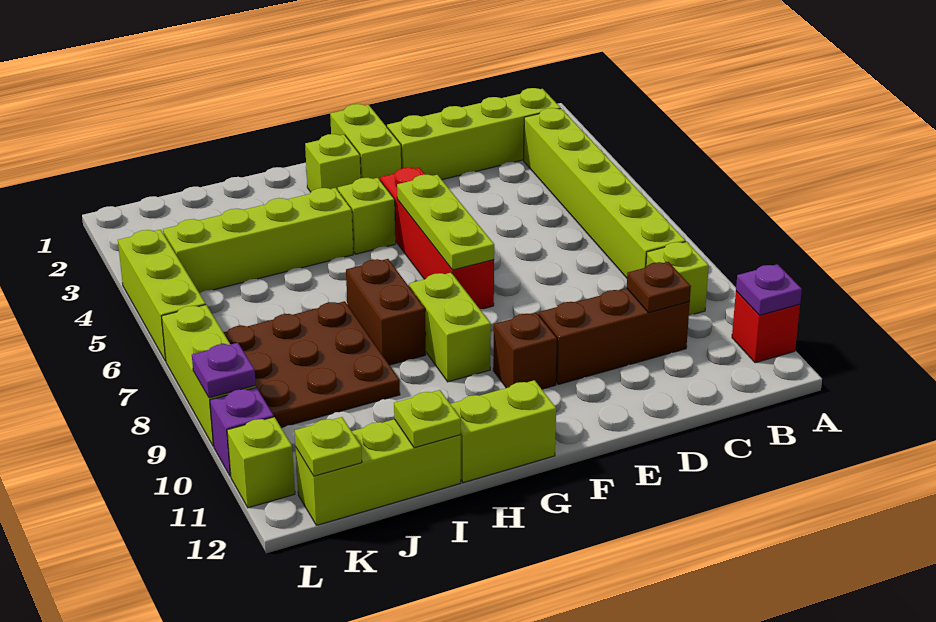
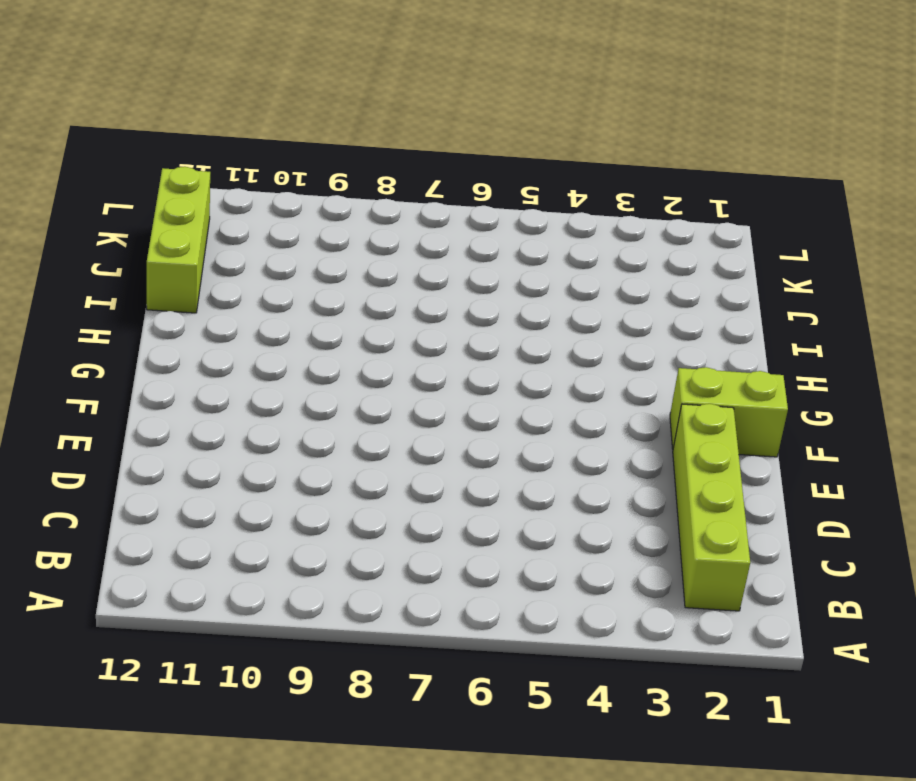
none -> red 1x1 brick [732,291,800,363]
none -> lime 1x6 brick [524,108,686,278]
none -> lime 1x1 brick [646,242,709,315]

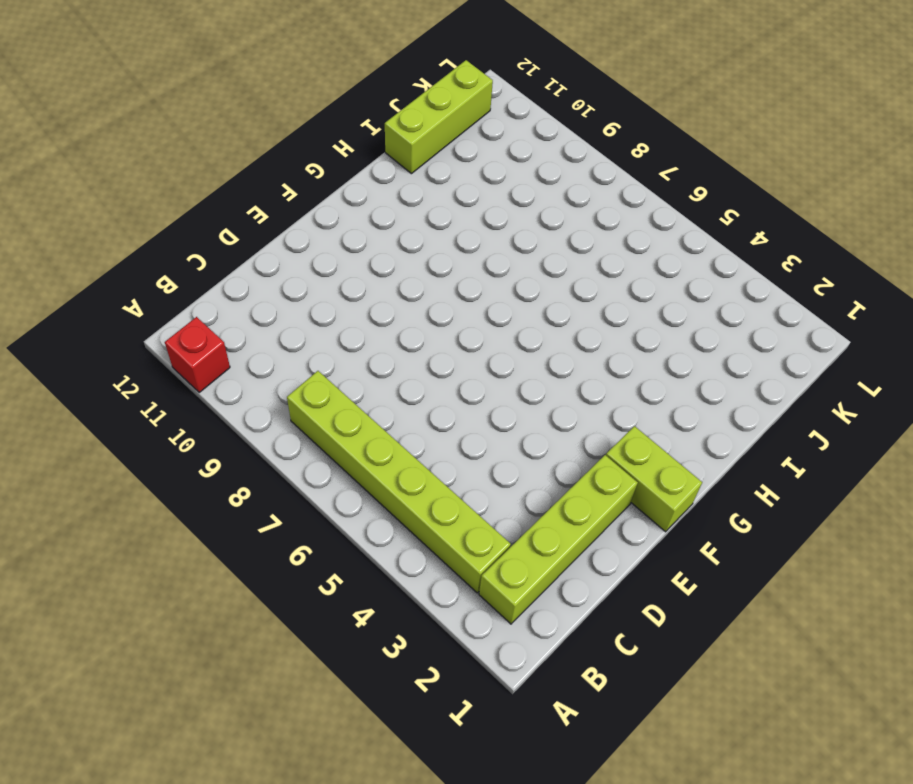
none -> lime 1x1 brick [646,242,709,315]
none -> brown 1x3 brick [539,288,690,385]
none -> red 1x4 brick [380,168,494,309]

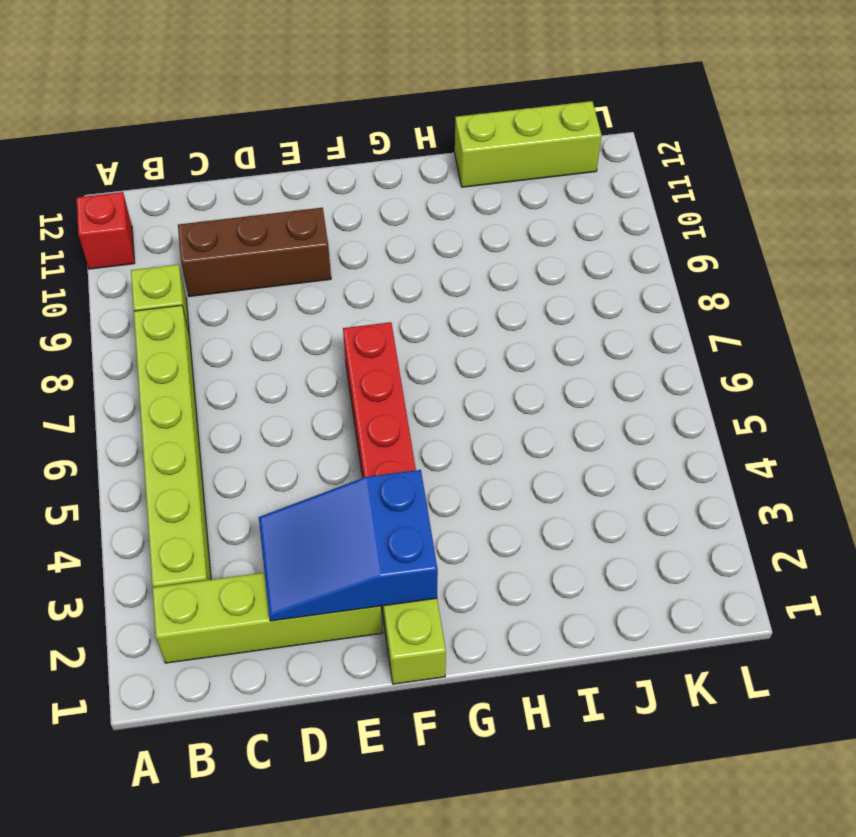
blue 2x3 slope [259,470,438,621] -> none
none -> brown 1x1 brick [493,313,557,389]
none -> lime 1x1 brick [305,134,361,192]
none -> lime 1x1 brick [338,178,396,254]

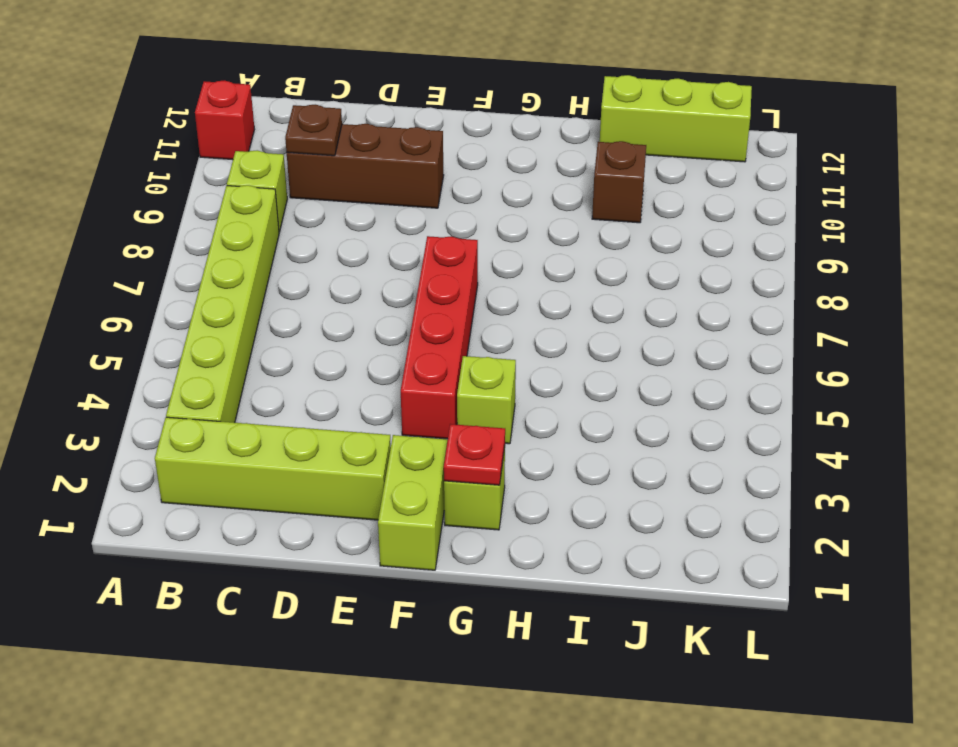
red 1x1 plate [444,424,505,485] -> none
brown 1x1 brick [592,141,646,223] -> brown 1x1 brick moved to [493,313,557,389]
none -> lime 1x2 brick [409,273,491,382]
none -> lime 1x2 brick [451,380,556,483]
none -> lime 1x4 brick [163,188,353,293]

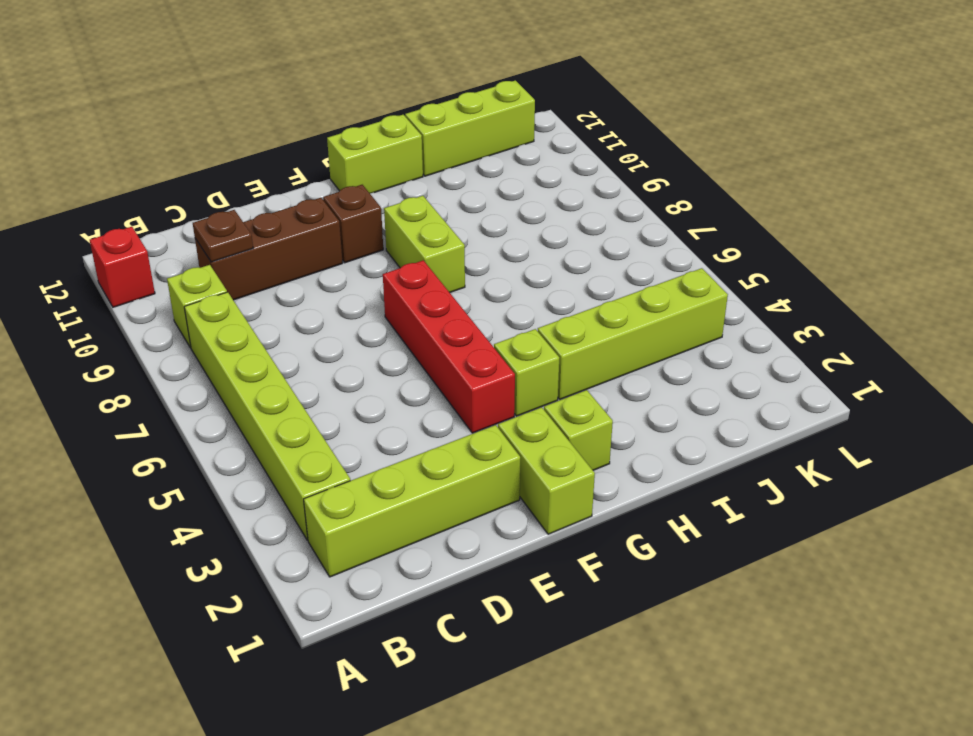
none -> brown 1x2 brick [346,259,426,365]
none -> brown 3x3 plate [223,301,400,428]
none -> lime 1x3 brick [118,230,206,361]

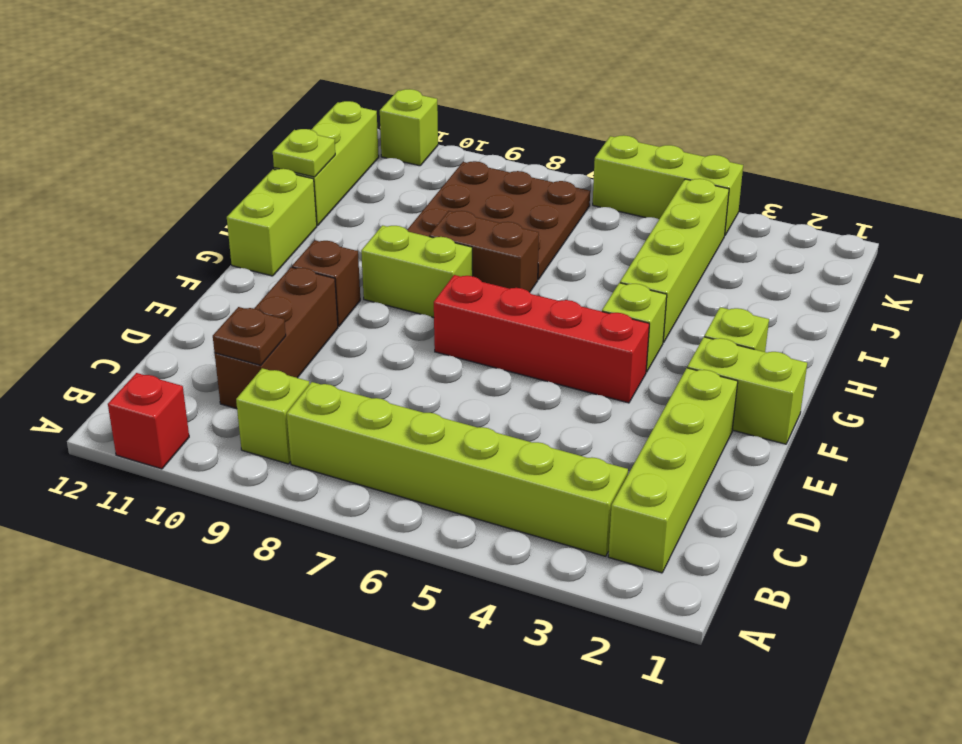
none -> lime 1x3 brick [162,305,256,446]
none -> purple 1x1 brick [210,387,274,476]
none -> purple 1x1 plate [736,264,802,315]

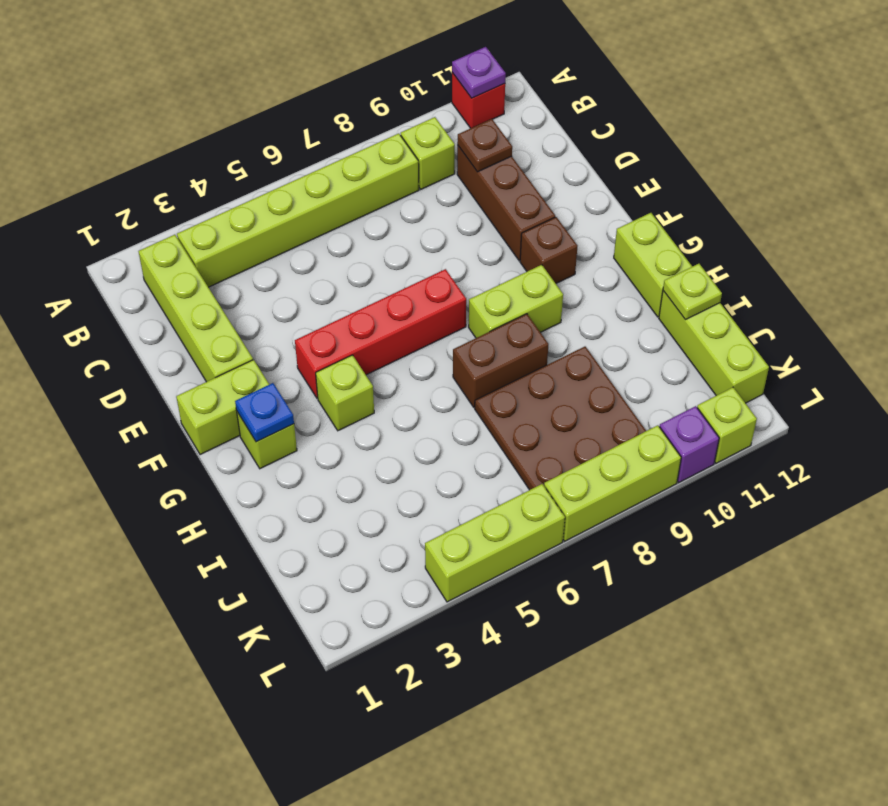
blue 1x1 plate [235,383,294,442] -> none
none -> lime 1x4 brick [163,188,353,293]
none -> lime 1x3 plate [397,174,494,270]
none -> lime 1x1 plate [295,417,362,476]

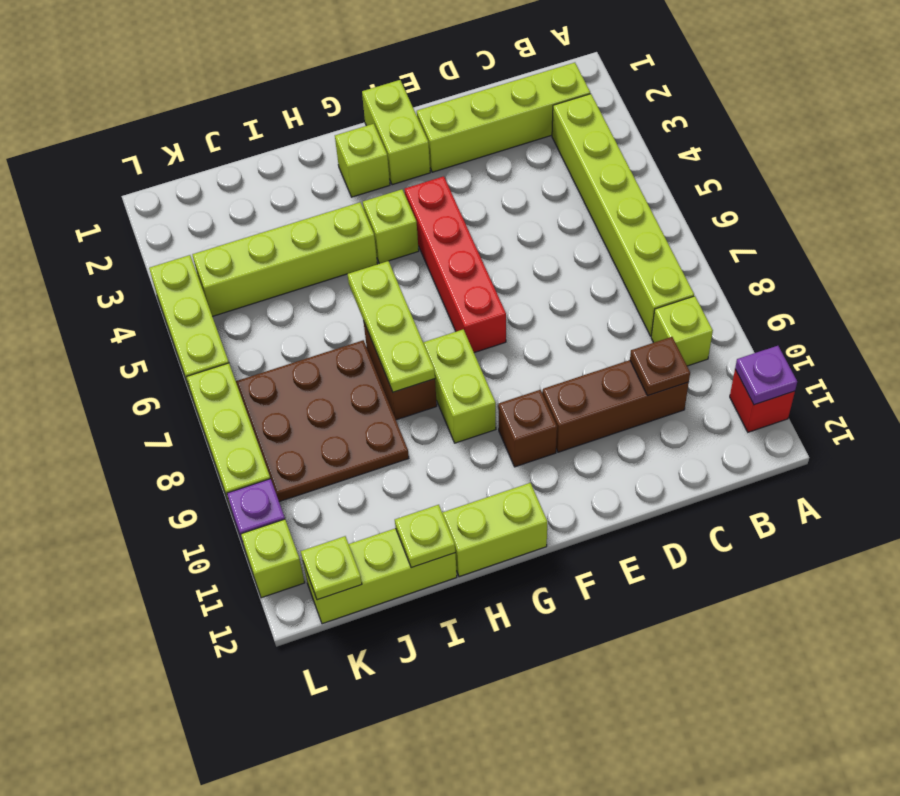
lime 1x3 plate [348,261,435,392] -> lime 1x3 plate moved to [397,174,494,270]
none -> purple 1x1 plate [192,343,256,398]

